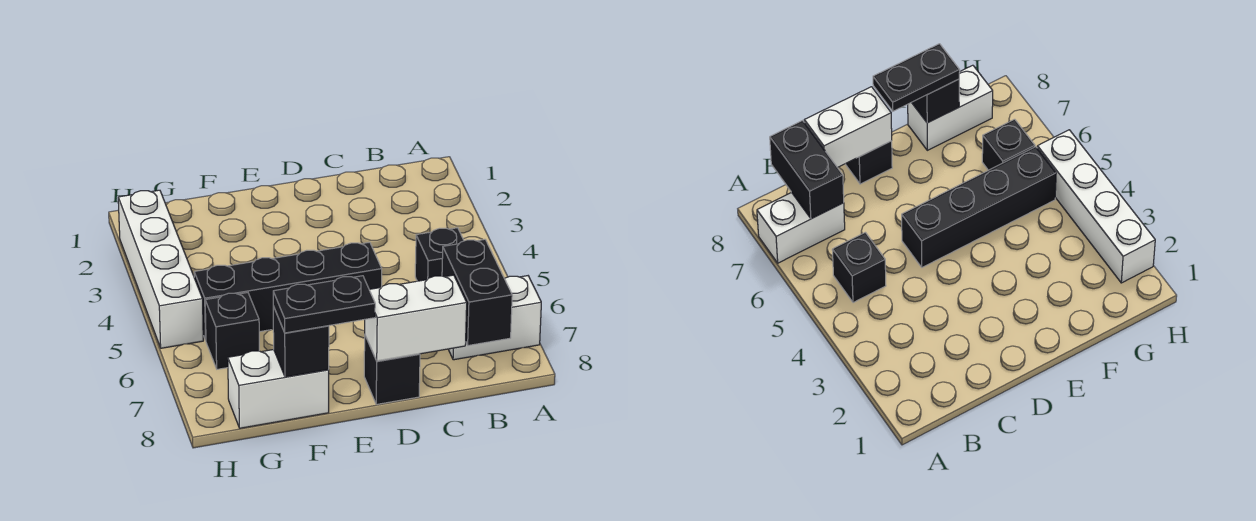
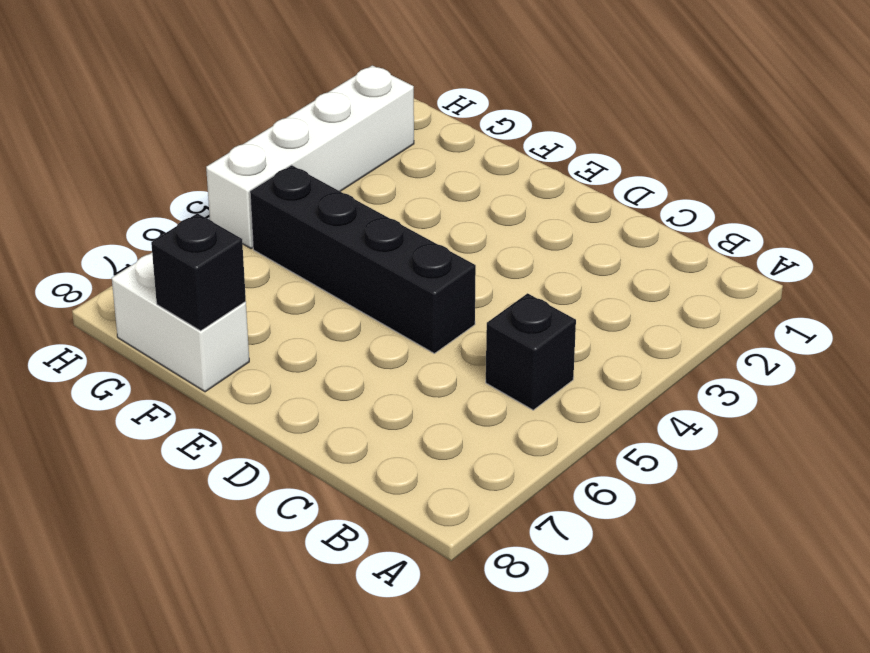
none -> white 1x2 brick [448,276,541,360]
none -> black 1x1 brick [364,336,420,404]

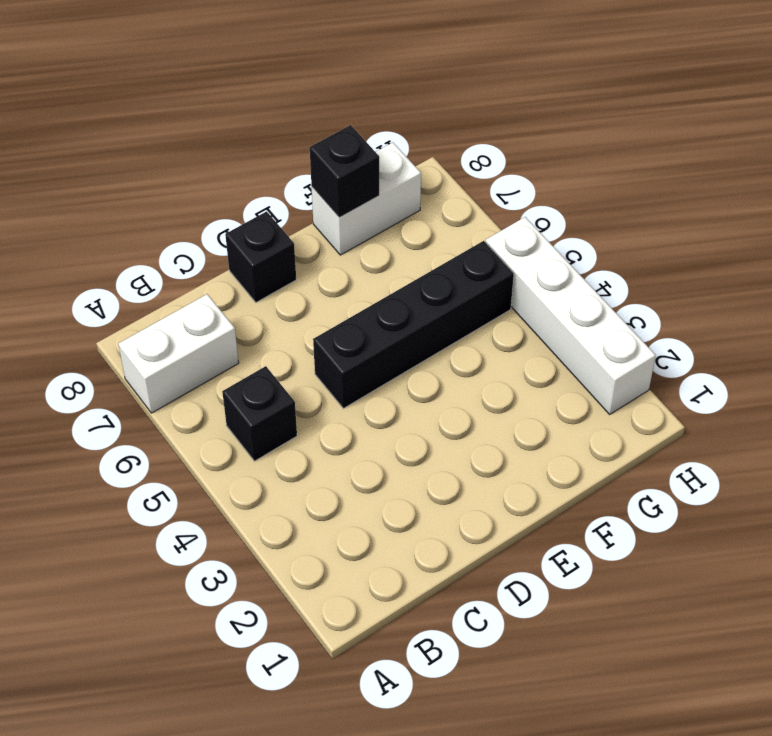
none -> black 1x1 brick [205,293,259,369]
none -> black 1x2 brick [442,239,512,346]

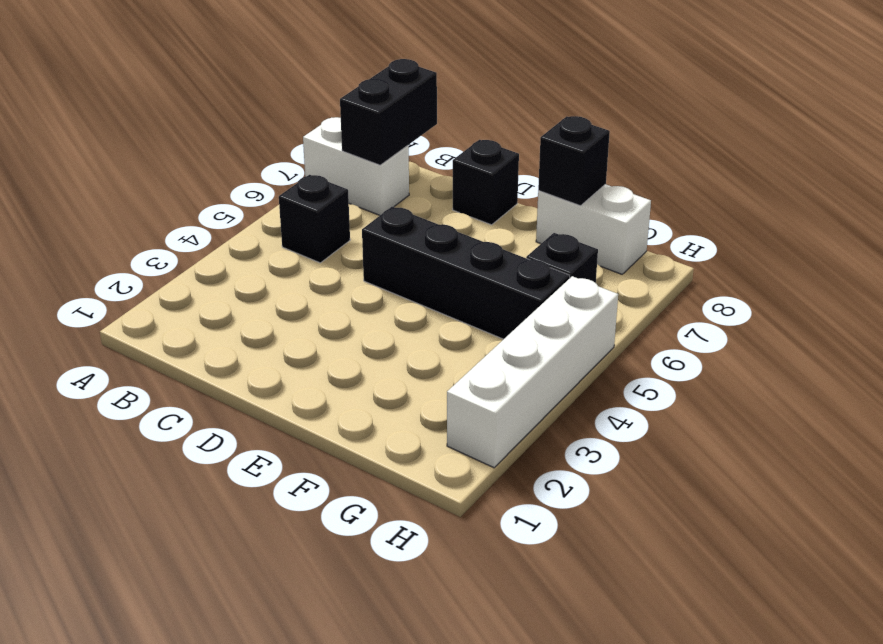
none -> white 1x2 brick [365,275,467,361]
none -> black 1x2 plate [273,276,375,333]

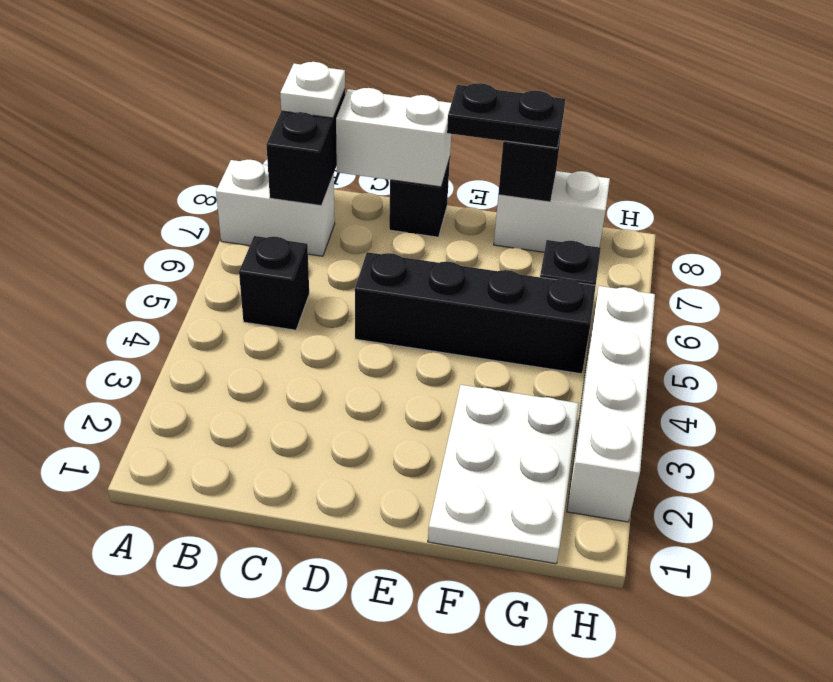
white 1x1 plate [280,62,345,118] -> none
white 2x3 plate [428,385,579,564] -> none

